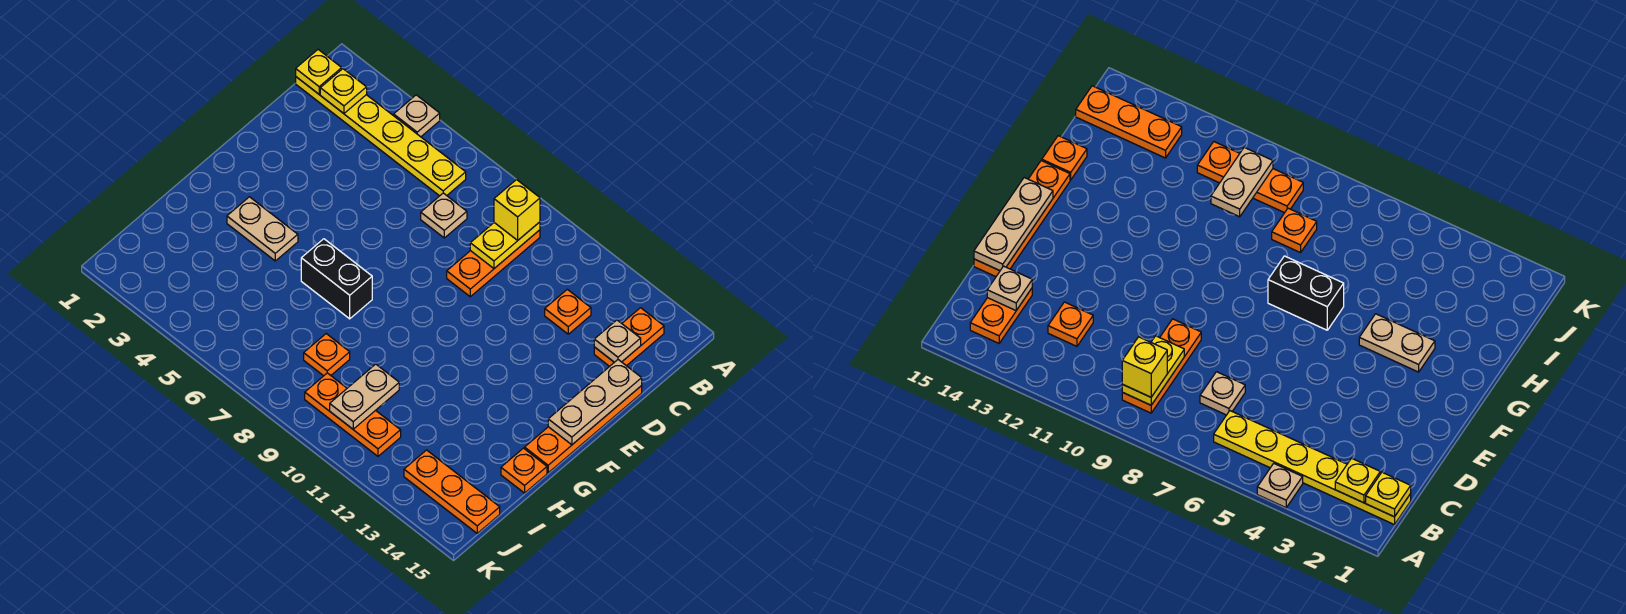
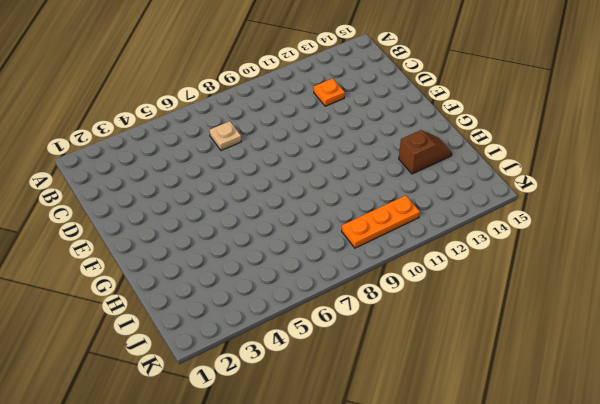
brown 1x2 slope [399,130,452,174] -> none
none -> tan 1x1 plate [394,95,440,137]
none -> yellow 1x6 plate [296,77,466,196]
none -> orange 1x3 plate [447,230,540,297]

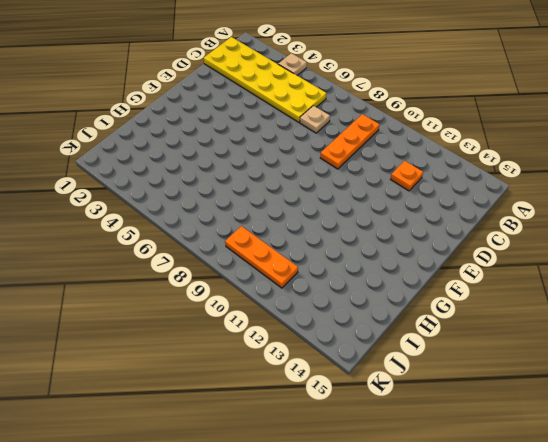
yellow 2x6 plate [204,37,326,122] -> yellow 1x6 plate [296,77,466,196]
none -> orange 1x2 plate [594,308,664,366]
none -> orange 1x4 plate [525,386,642,473]
none -> tan 1x2 plate [227,197,298,261]

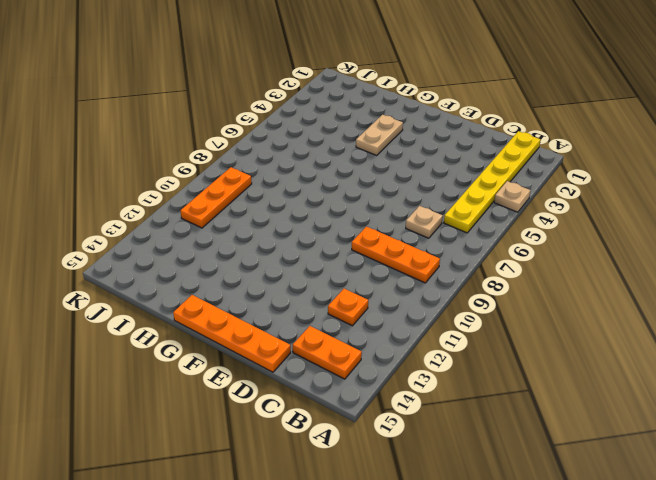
none -> black 1x2 brick [301,239,372,319]
none -> orange 1x1 plate [501,448,547,493]
none -> orange 1x1 plate [304,334,350,376]

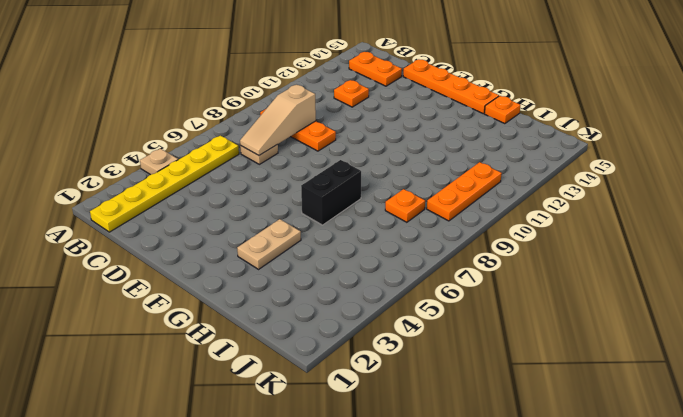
tan 1x3 slope [240,85,316,155] -> yellow 1x2 plate [470,222,540,268]
none -> orange 1x3 plate [404,450,500,533]
none -> yellow 1x1 plate [296,50,342,94]
none -> yellow 1x1 plate [320,69,367,113]

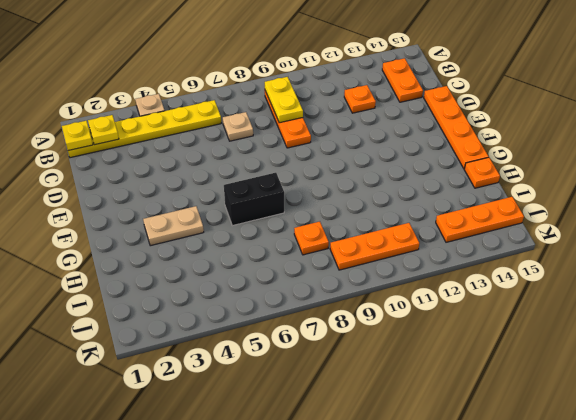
none -> tan 1x1 plate [594,320,641,362]
none -> tan 1x3 plate [548,360,642,445]
none -> tan 1x2 plate [330,364,399,429]

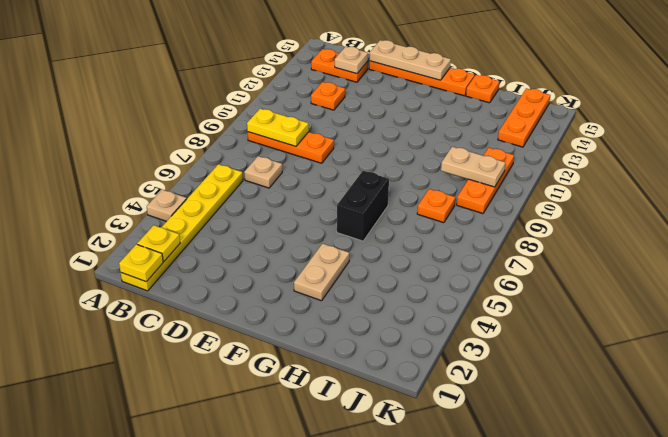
none -> yellow 1x1 brick [494,179,540,240]

